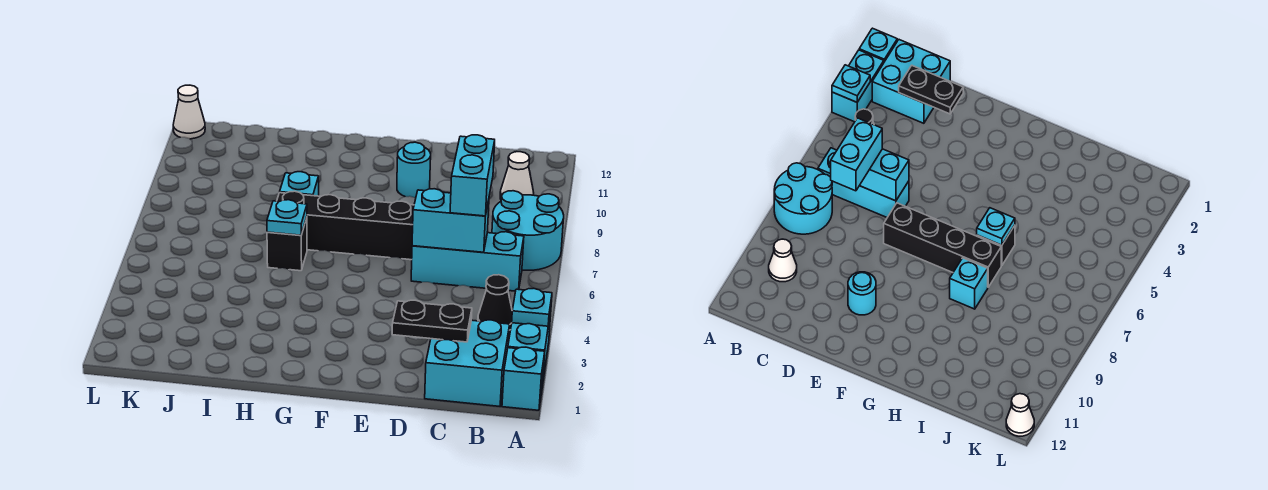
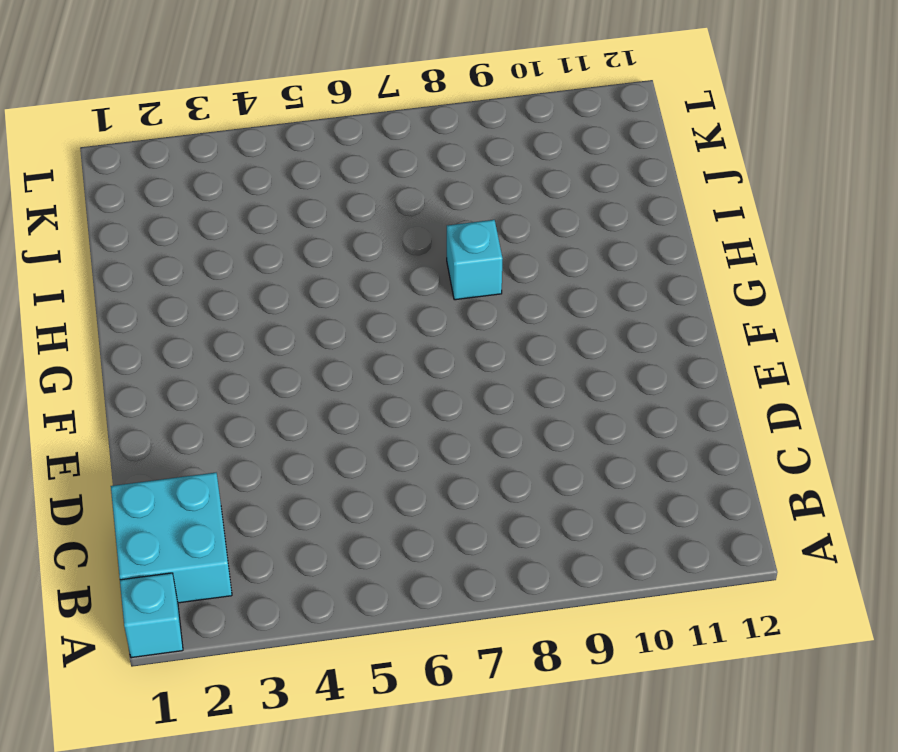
none -> cyan 1x2 brick [508,310,551,386]
none -> cyan 2x2 round brick [492,191,564,270]
none -> black 1x1 cone [478,275,512,330]

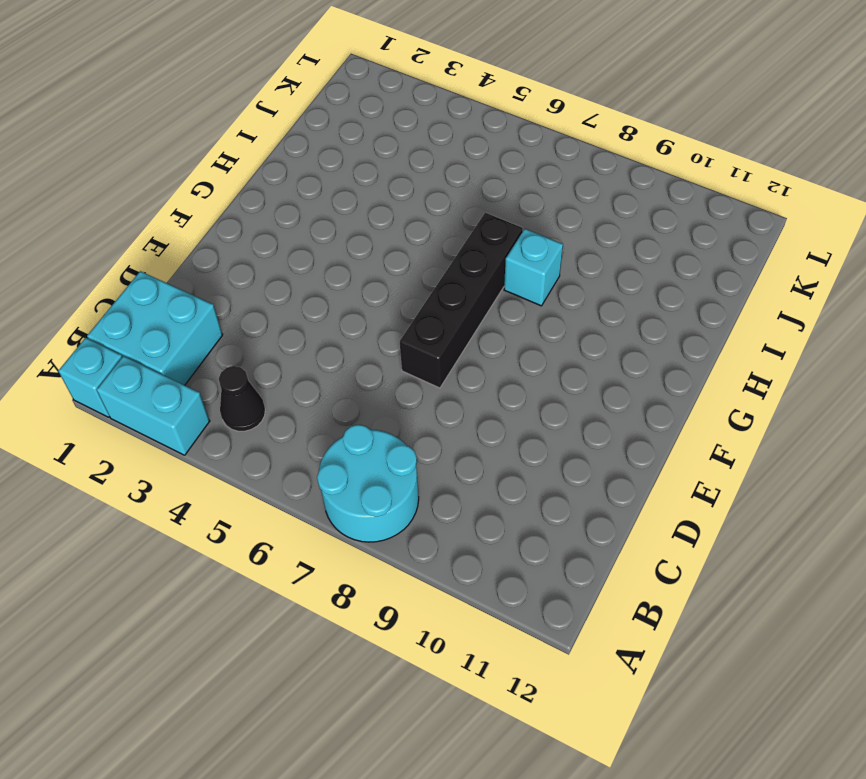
none -> cyan 1x3 brick [411,232,524,291]
none -> white 1x1 cone [500,152,534,199]
none -> cyan 1x1 round brick [397,142,431,198]

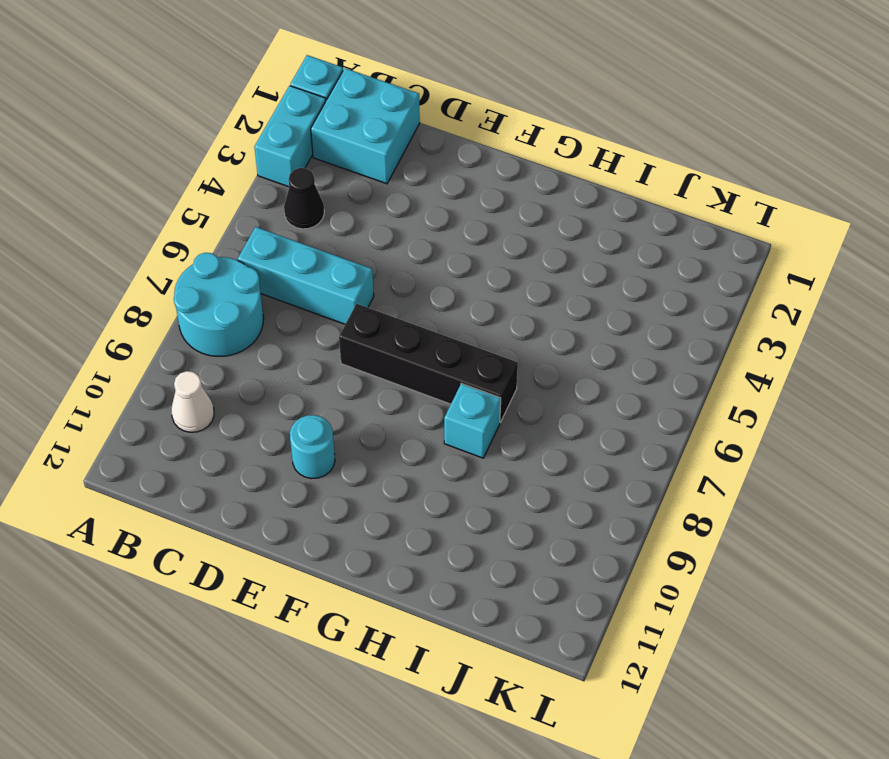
none -> black 1x1 brick [267,218,307,271]
none -> white 1x1 cone [173,85,205,139]
none -> cyan 1x1 plate [512,288,552,326]

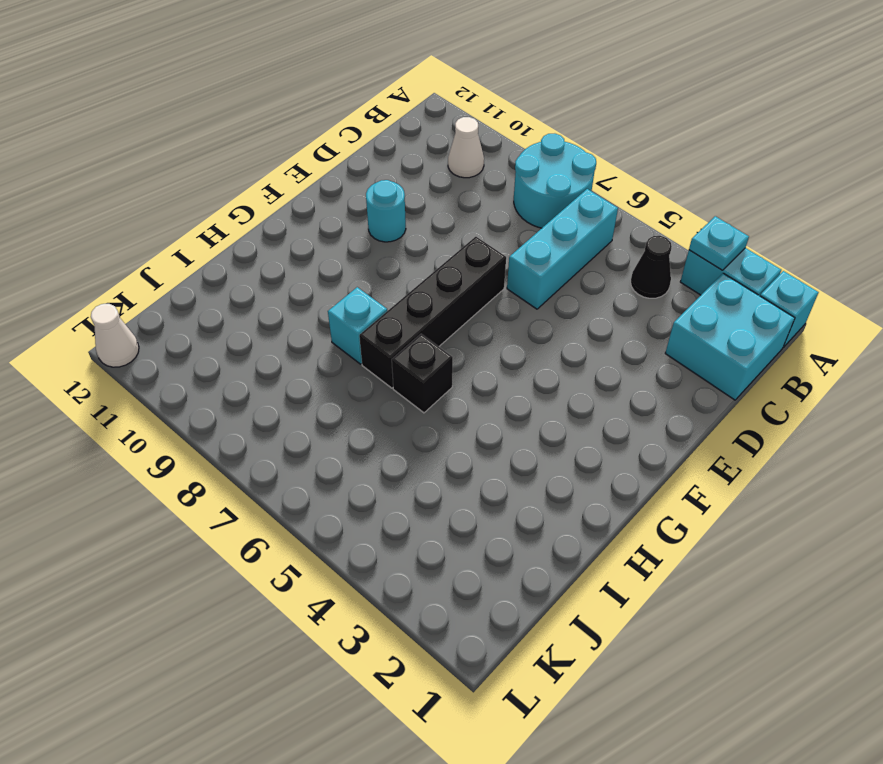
none -> black 1x2 plate [392,300,472,342]
none -> cyan 1x2 brick [412,189,489,252]
none -> cyan 1x1 plate [267,200,307,235]

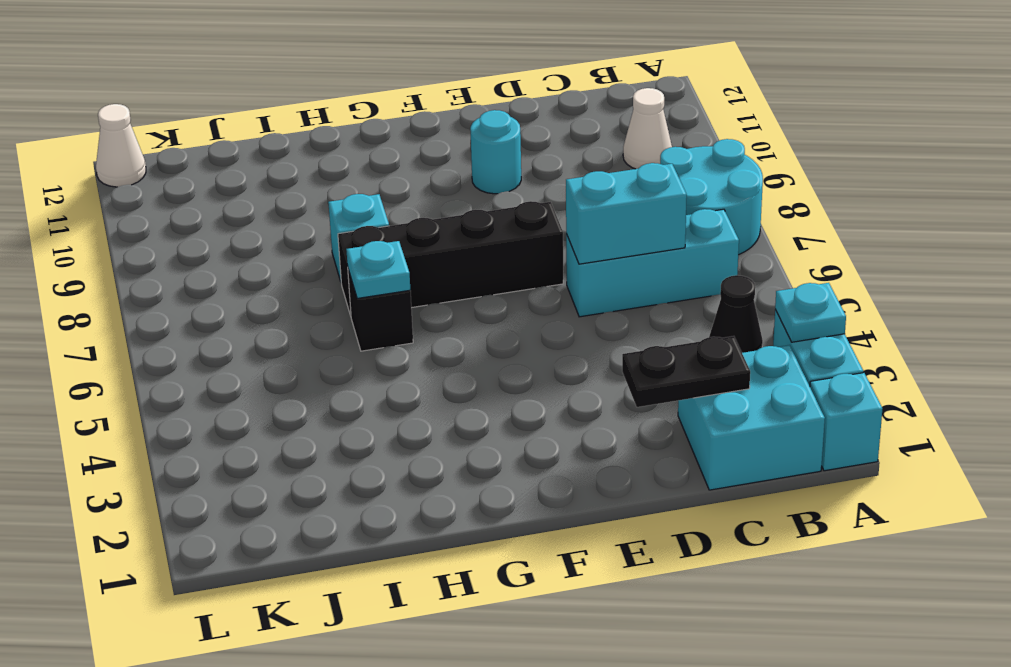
none -> cyan 1x2 brick [450,135,495,216]

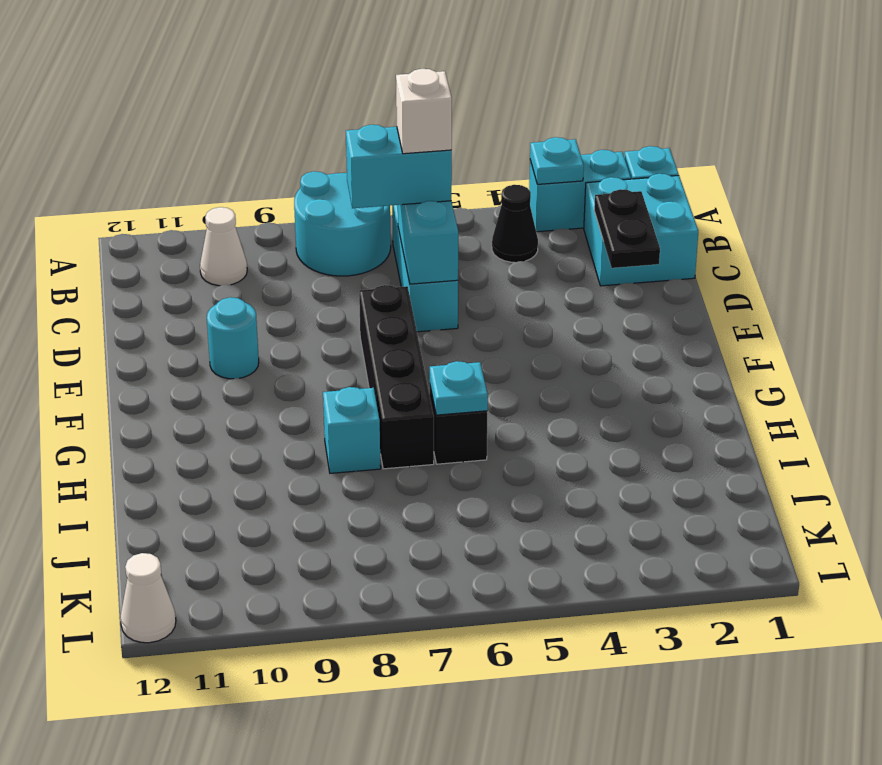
white 1x1 brick [396,69,452,154] -> none

